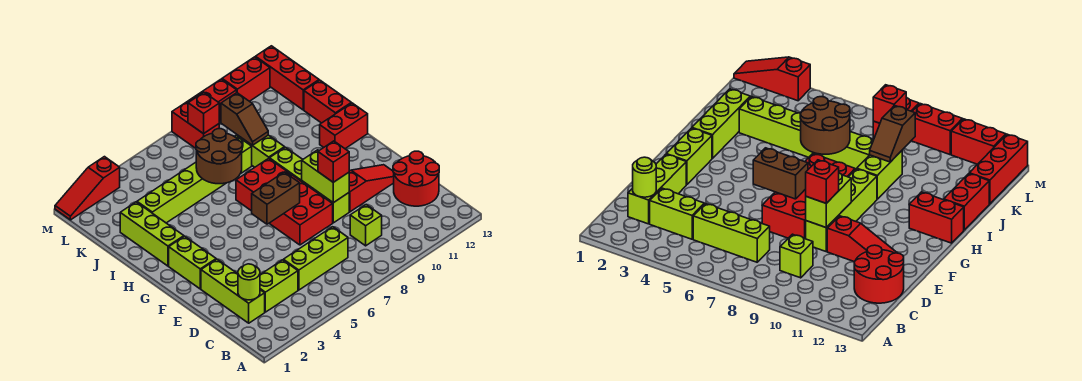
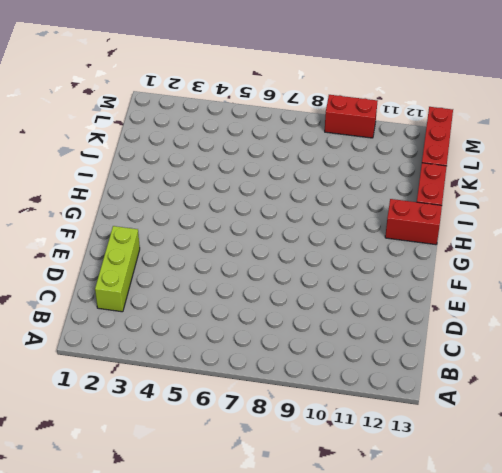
none -> lime 1x2 brick [260,260,298,312]
none -> lime 1x3 brick [284,227,348,290]
none -> lime 1x1 brick [350,205,382,246]

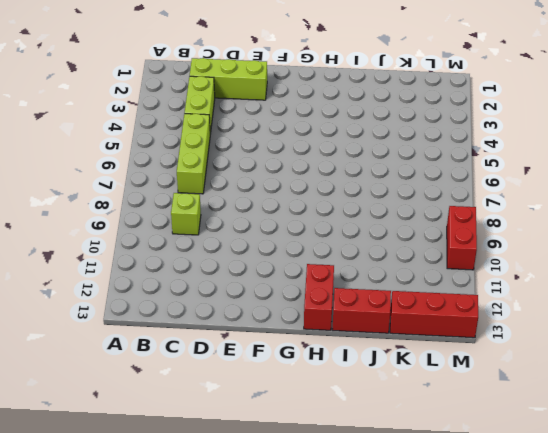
none -> red 2x2 round brick [393,151,439,206]
none -> red 2x4 brick [236,158,333,245]
none -> lime 1x4 brick [269,147,349,223]

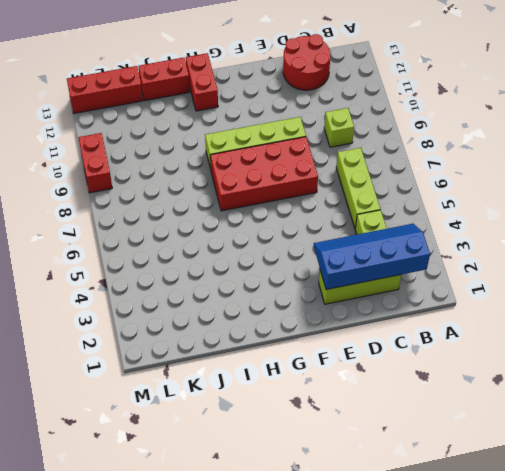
blue 2x4 slope [314,224,430,290] -> lime 1x1 round brick [238,264,260,300]
none -> red 1x3 slope [349,165,394,212]
none -> lime 1x2 brick [169,236,216,289]
none -> lime 1x3 brick [120,202,184,266]

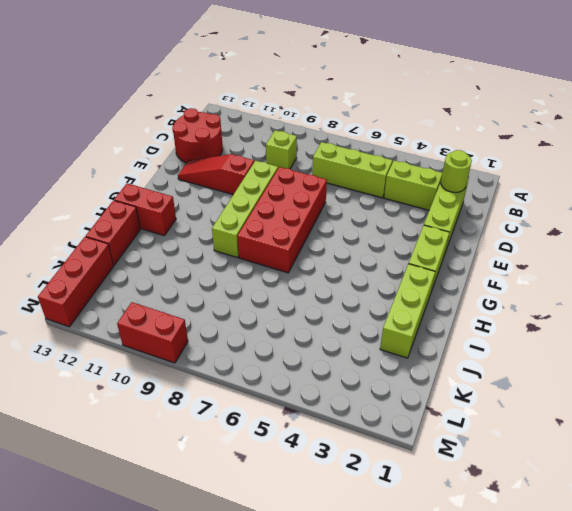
none -> lime 1x2 brick [237,135,285,167]
none -> lime 1x6 brick [137,136,252,223]
none -> red 1x2 brick [172,101,219,148]

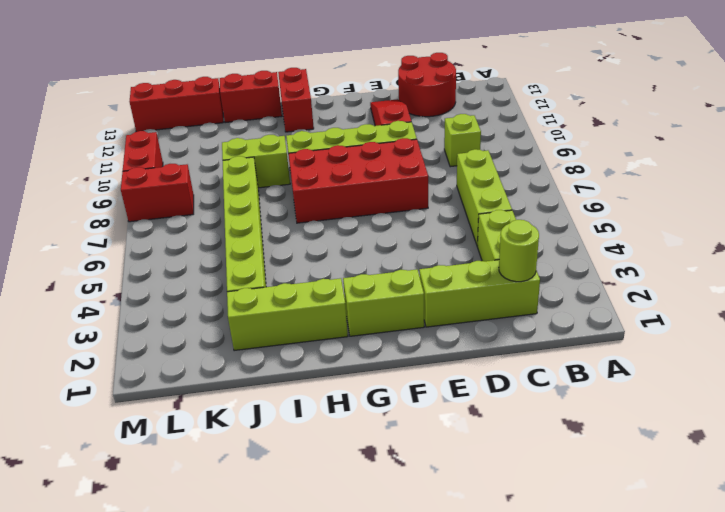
none -> red 1x3 slope [55,157,120,220]
none -> red 1x2 brick [222,57,270,101]
none -> lime 1x2 brick [302,150,349,203]

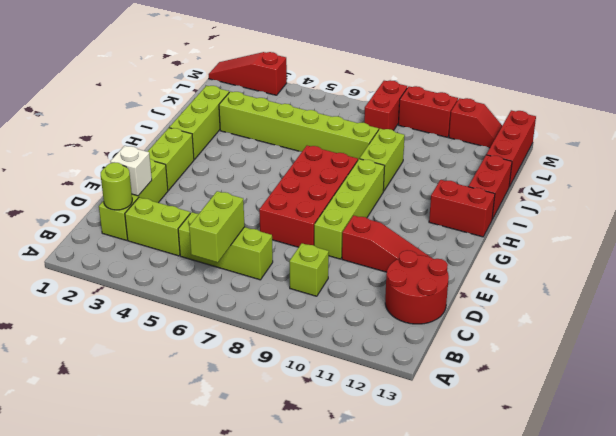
lime 1x2 brick [189,191,244,262] -> lime 1x2 brick moved to [302,150,349,203]
white 1x1 brick [110,146,152,196] -> none
red 1x2 slope [449,98,502,148] -> red 1x2 brick [222,57,270,101]
none -> brown 1x2 brick [252,172,300,224]
none -> brown 2x2 round brick [196,129,242,184]
none -> brown 1x2 slope [221,93,268,146]

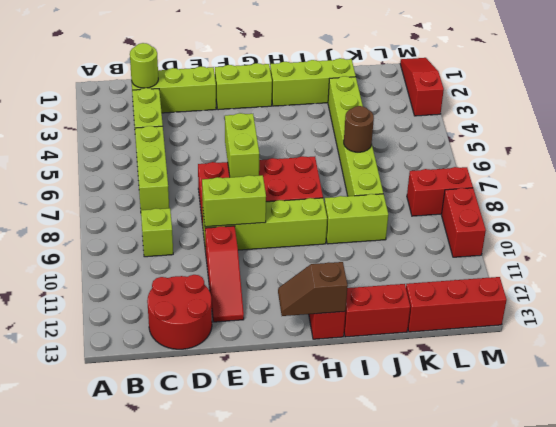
lime 1x2 brick [225,113,259,177] -> brown 1x2 brick [252,172,300,224]
brown 1x2 slope [278,262,348,316] -> brown 1x2 slope moved to [221,93,268,146]
brown 1x1 round brick [344,106,374,152] -> brown 2x2 round brick [196,129,242,184]
none -> red 1x2 brick [222,57,270,101]
none -> red 1x1 brick [188,92,219,134]
none -> red 1x1 brick [318,141,349,182]

